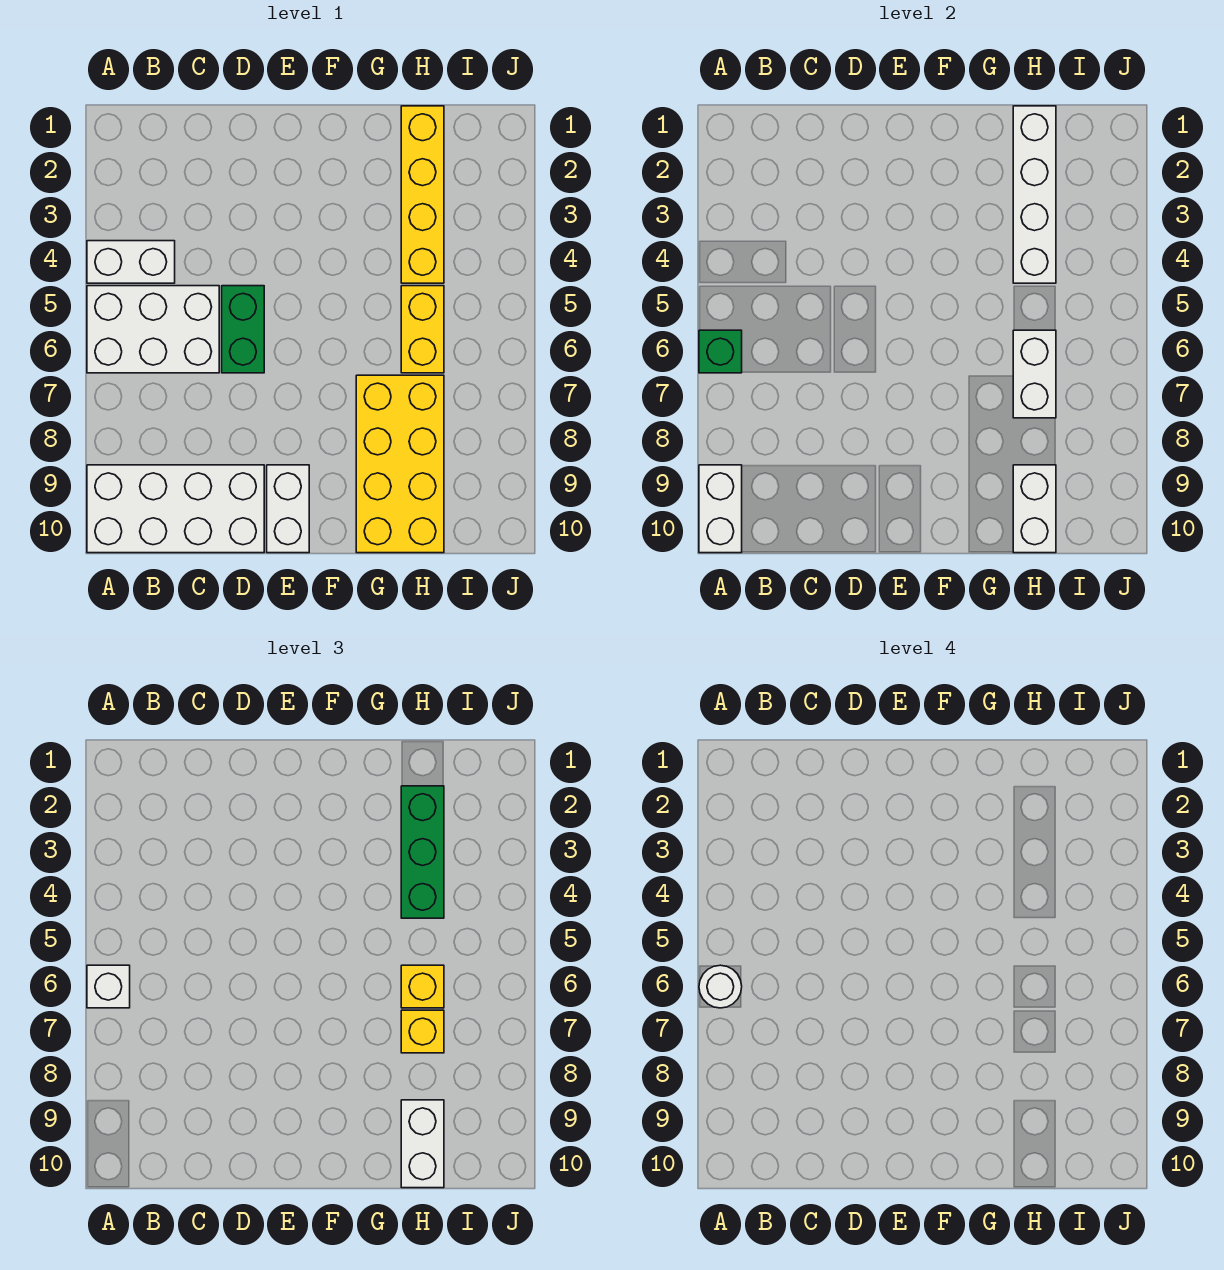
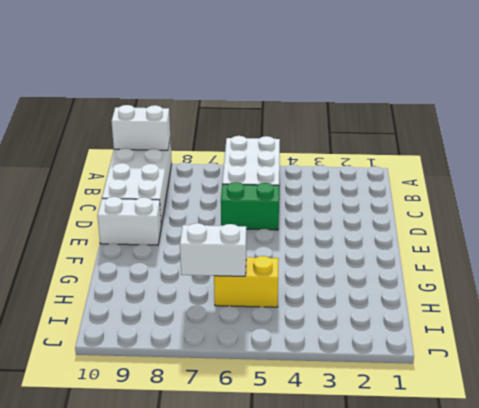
none -> white 1x2 brick [87,241,175,283]
none -> yellow 2x4 brick [356,375,444,553]
none -> yellow 1x4 brick [401,106,444,283]

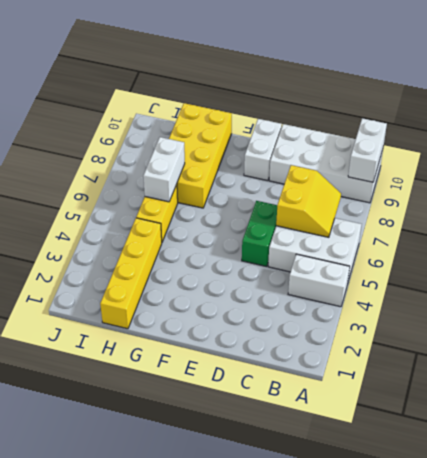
yellow 2x2 slope [276,165,341,237] -> none
none -> green 1x1 brick [699,330,742,373]
none -> white 1x4 brick [1013,106,1056,283]
none -> white 1x2 brick [1013,465,1056,553]

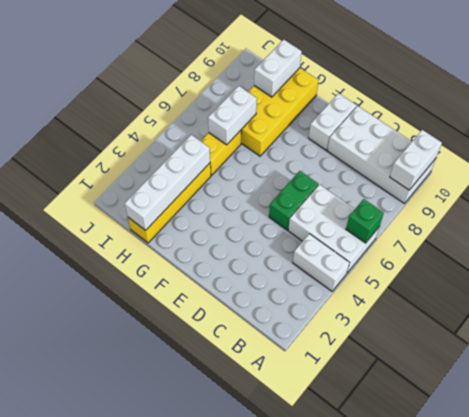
none -> white 1x1 brick [87,965,130,1008]
none -> green 1x3 brick [401,786,444,918]
none -> yellow 1x1 brick [401,965,444,1008]

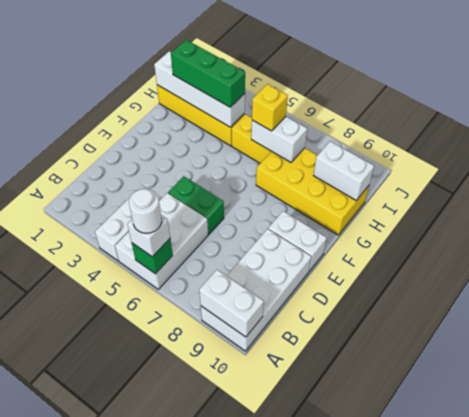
none -> yellow 1x1 brick [401,1010,444,1053]
none -> white 1x2 brick [401,1100,444,1188]

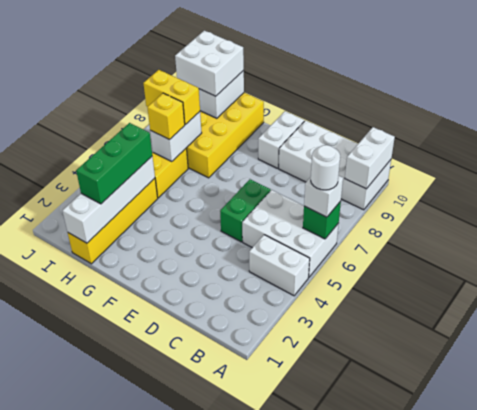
yellow 1x2 brick [143,70,200,125] -> yellow 1x1 brick [401,1010,444,1053]
white 2x2 brick [175,31,244,96] -> white 1x2 brick [401,1100,444,1188]

